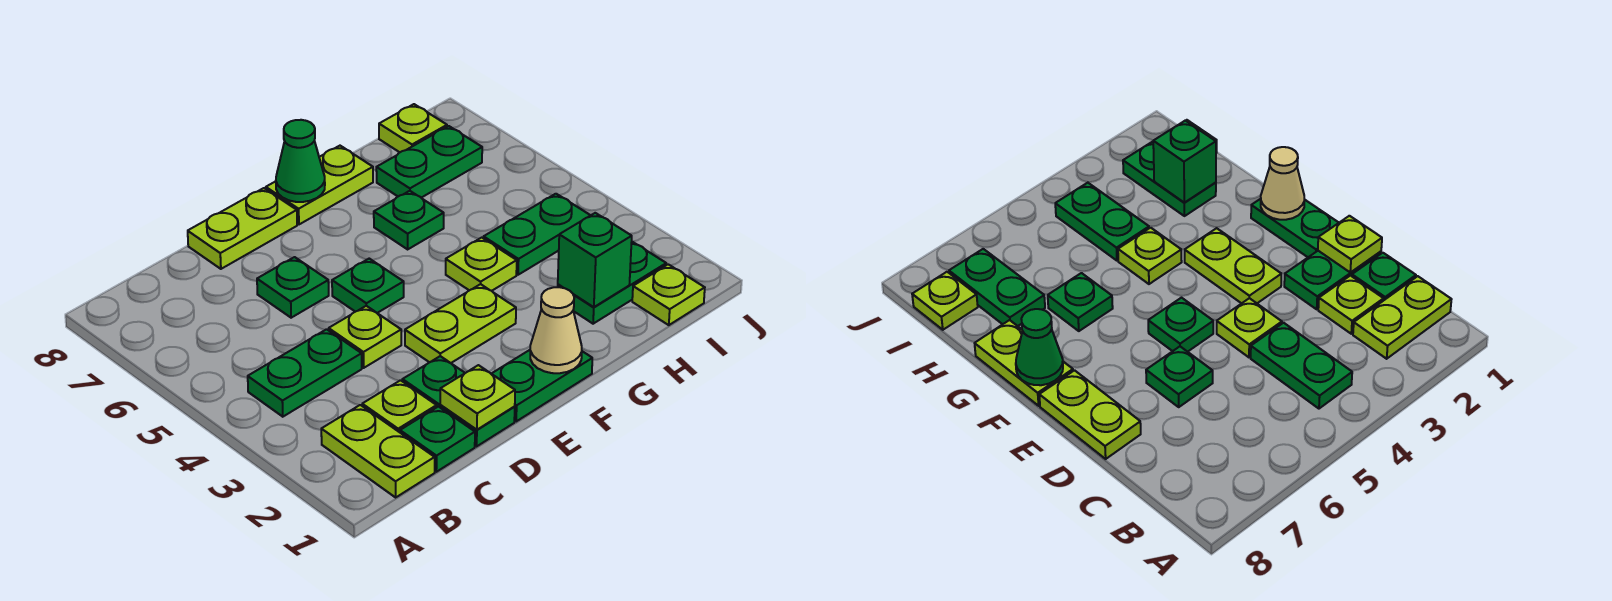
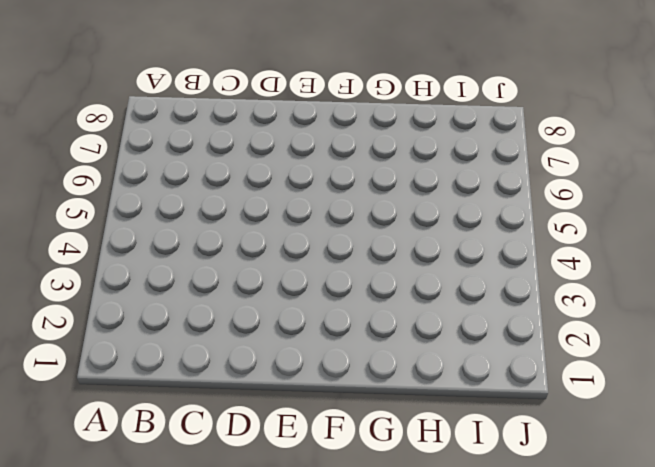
none -> lime 1x2 plate [321,405,435,497]
none -> green 1x2 plate [248,329,362,417]
none -> green 1x1 plate [400,407,475,472]

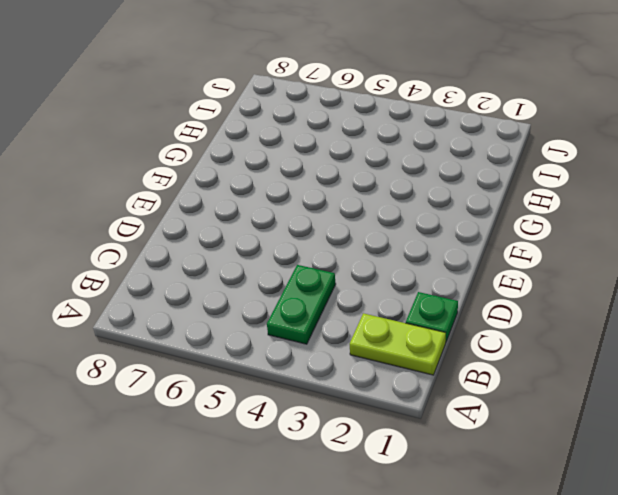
none -> lime 1x1 plate [362,380,437,432]
none -> green 1x2 plate [402,356,515,446]
none -> lime 1x1 plate [329,306,401,368]

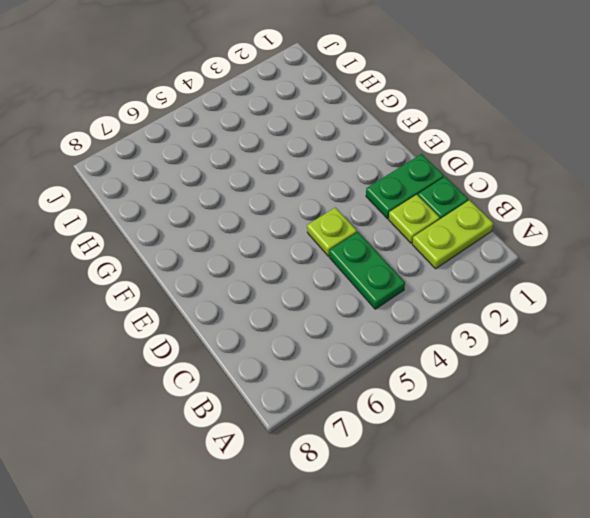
none -> green 1x1 plate [257,257,329,318]
none -> lime 1x2 plate [188,188,297,269]
none -> green 1x2 plate [492,350,592,421]

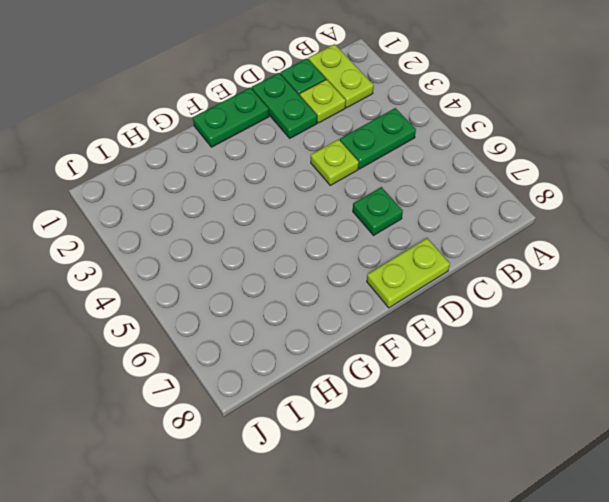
none -> lime 1x2 plate [405,284,516,363]
none -> green 1x1 plate [332,259,404,313]
none -> lime 1x2 plate [266,146,373,224]

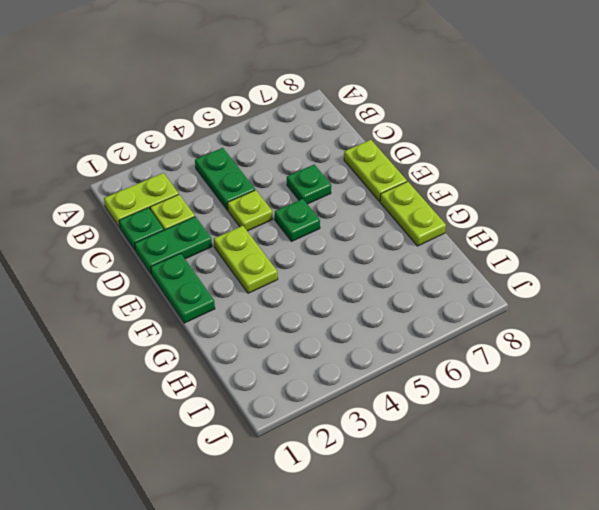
none -> lime 1x1 plate [446,238,517,291]
none -> green 1x1 plate [374,191,444,249]
none -> green 1x2 plate [558,242,666,324]

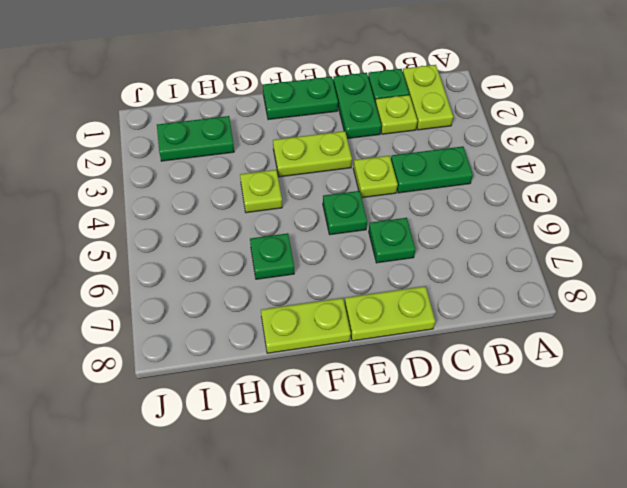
none -> green 1x2 plate [484,194,590,275]
none -> green 1x2 plate [376,126,482,198]
none -> lime 1x1 plate [632,264,705,325]

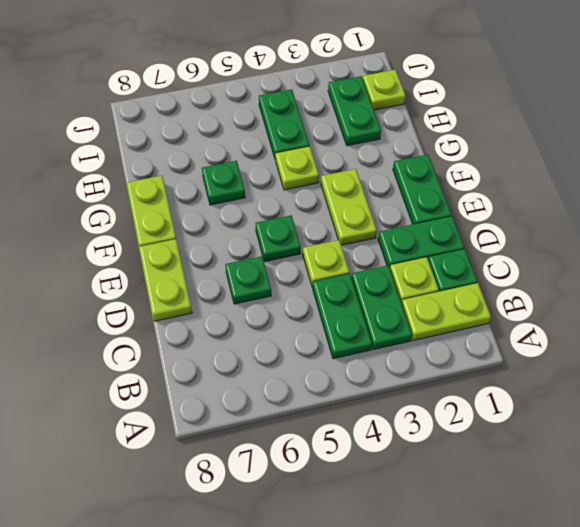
green 1x2 plate [351,265,412,350] -> green 1x2 plate moved to [376,126,482,198]
none -> lime 1x1 plate [379,104,447,152]
none -> lime 1x1 plate [440,365,515,430]
none -> tan 1x1 cone [530,287,582,373]

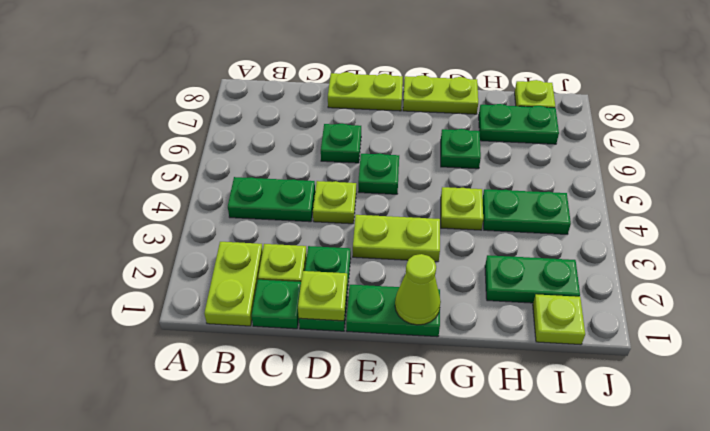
lime 1x1 cone [395,254,441,325] -> tan 1x1 cone [530,287,582,373]
none -> green 1x1 cone [276,120,325,202]
none -> green 1x1 brick [558,213,632,307]

